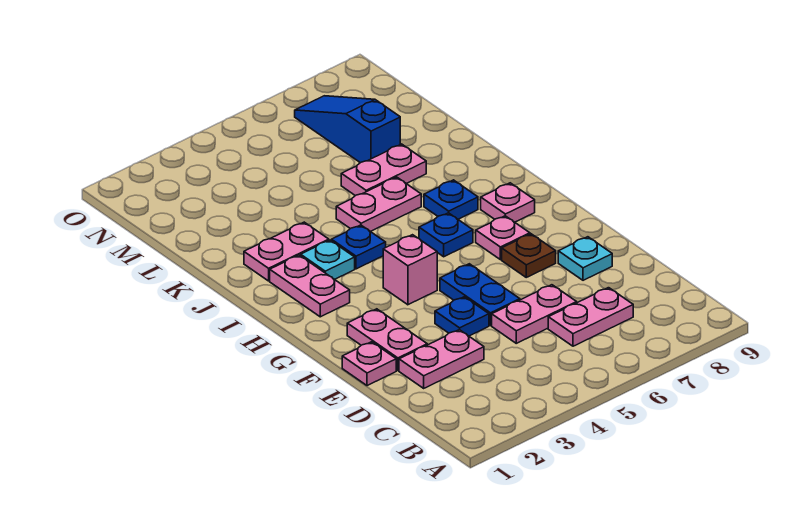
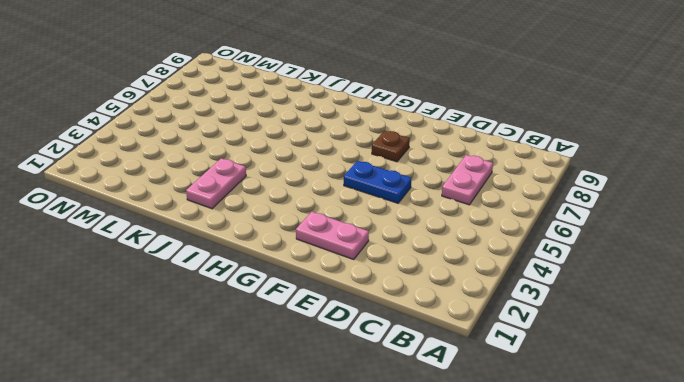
none -> pink 1x2 plate [399,330,484,388]
none -> pink 1x2 plate [492,285,577,343]
none -> pink 1x1 plate [342,342,396,386]

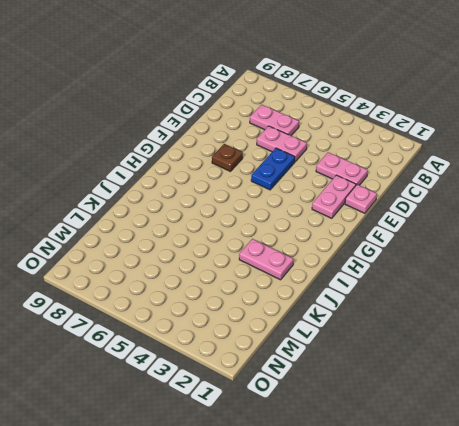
none -> blue 1x1 plate [435,297,489,336]
none -> cyan 1x1 plate [558,237,612,280]
none -> pink 1x1 brick [383,235,437,305]

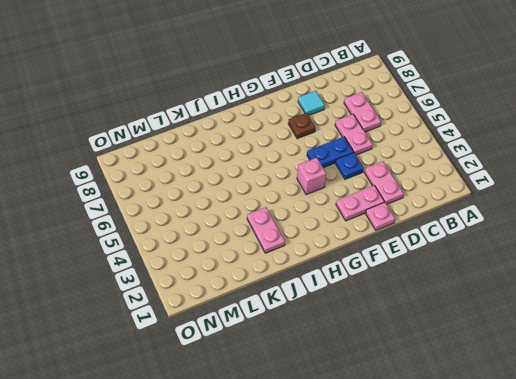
cyan 1x1 tile [298,91,325,116] -> cyan 1x1 plate [558,237,612,280]
none -> pink 1x1 plate [476,216,530,260]
none -> pink 1x2 plate [270,255,350,317]
none -> blue 1x1 plate [419,213,473,257]

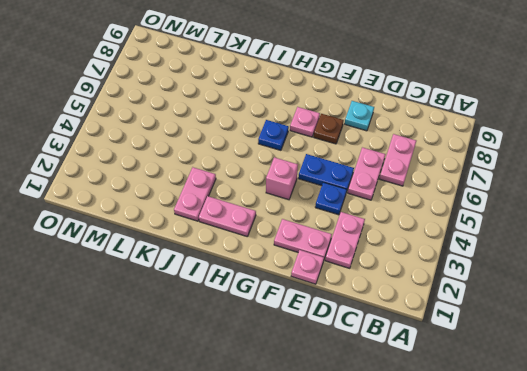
none -> pink 1x1 plate [481,183,535,222]
none -> cyan 1x1 plate [301,240,355,279]
none -> blue 1x1 plate [332,225,386,269]

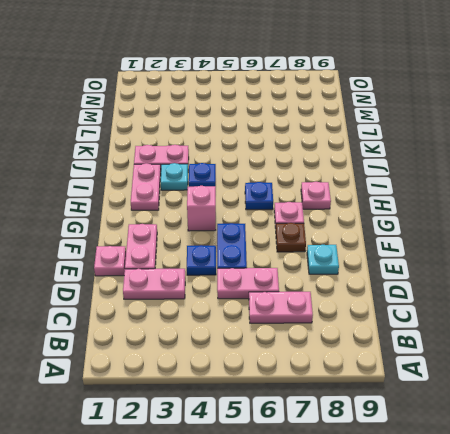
none -> blue 1x1 plate [424,180,478,219]
none -> pink 1x2 plate [336,177,421,232]
none -> pink 1x2 plate [341,144,426,196]

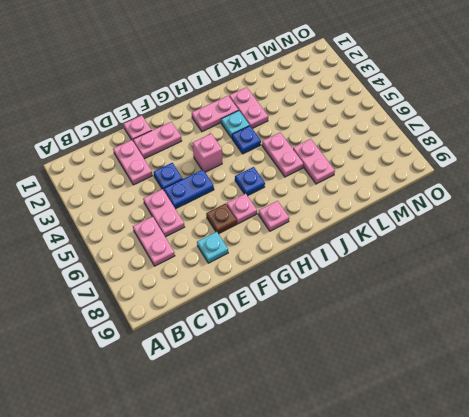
none -> blue 1x1 plate [424,180,478,219]
none -> blue 1x3 slope [295,96,400,163]

